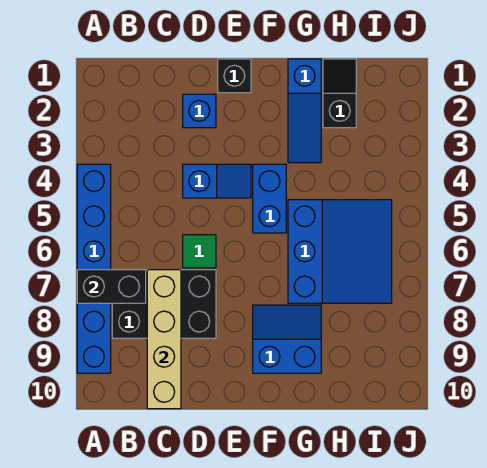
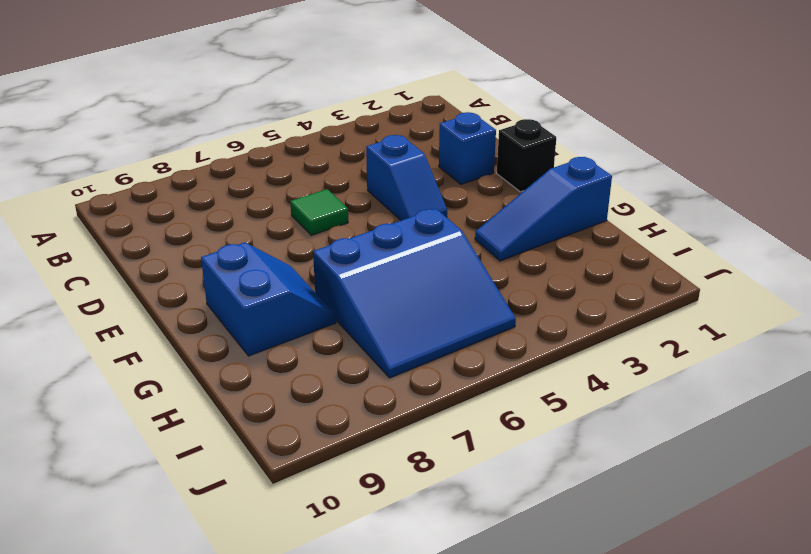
none -> blue 1x6 brick [77,164,111,373]
none -> black 2x3 brick [112,270,216,338]
none -> blue 1x2 brick [253,164,286,233]

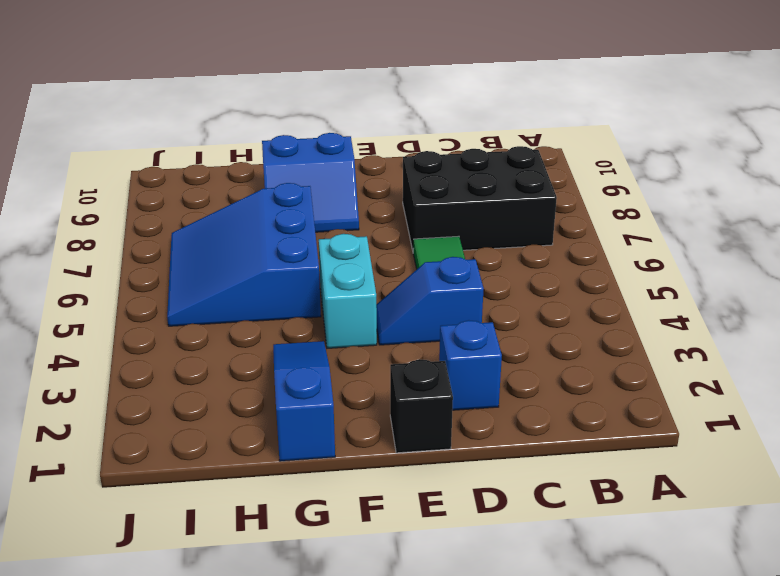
cyan 1x2 brick [319,234,377,348] -> blue 1x2 brick [253,164,286,233]
none -> blue 1x6 brick [77,164,111,373]
none -> black 1x2 slope [323,59,356,128]
none -> black 1x2 brick [77,270,146,303]

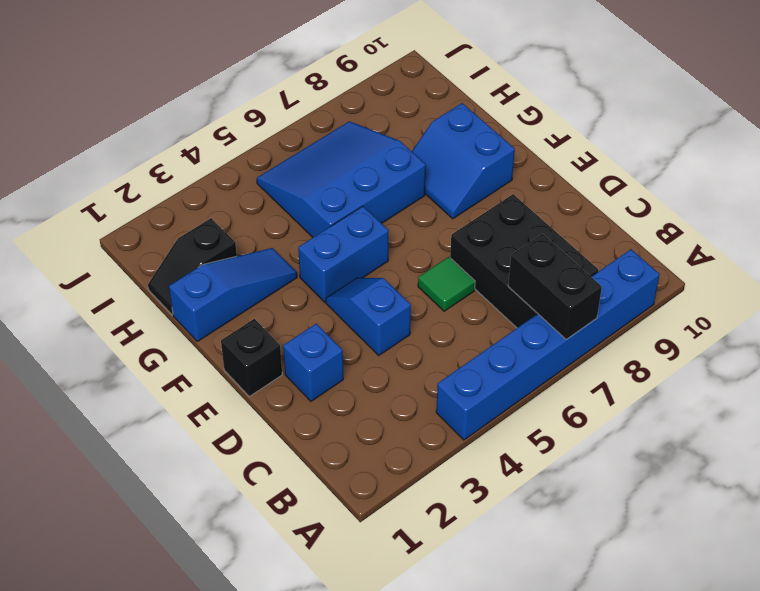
none -> tan 1x4 brick [147,270,181,409]

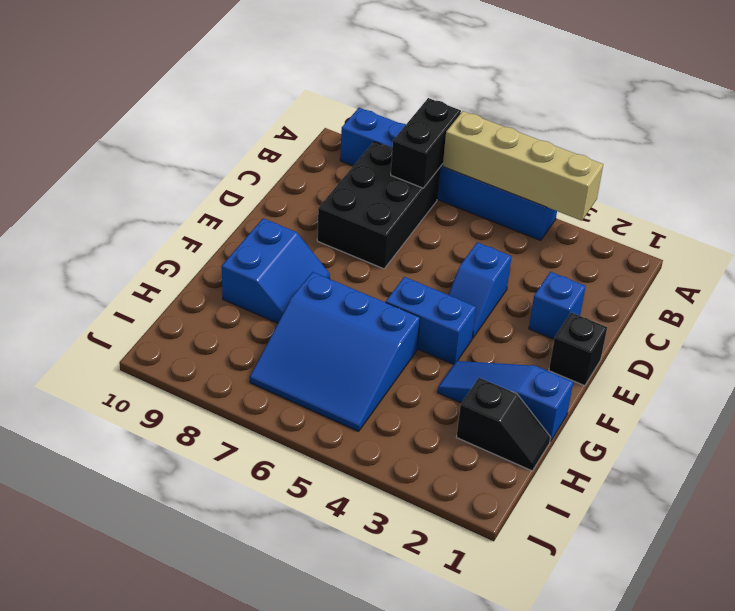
tan 1x4 brick [443,111,603,221] -> tan 1x4 brick moved to [147,270,181,409]
none -> green 1x1 tile [183,235,216,268]

